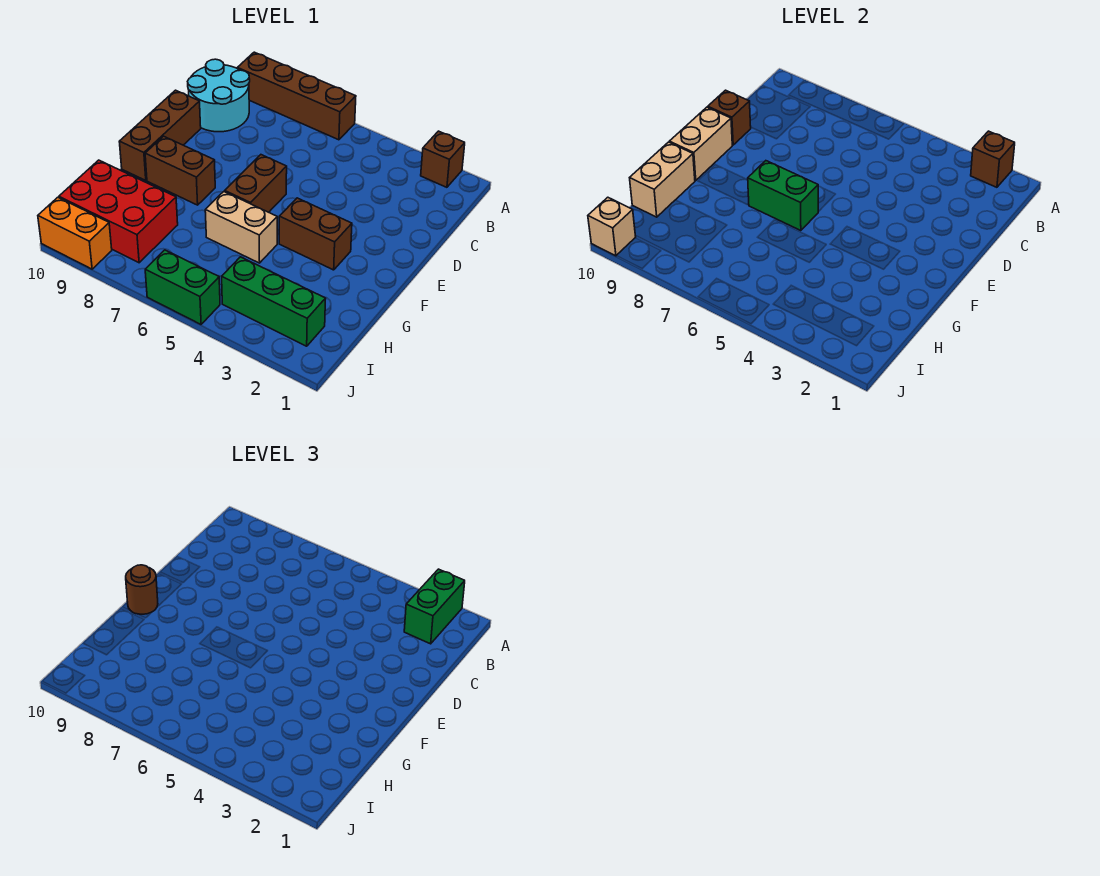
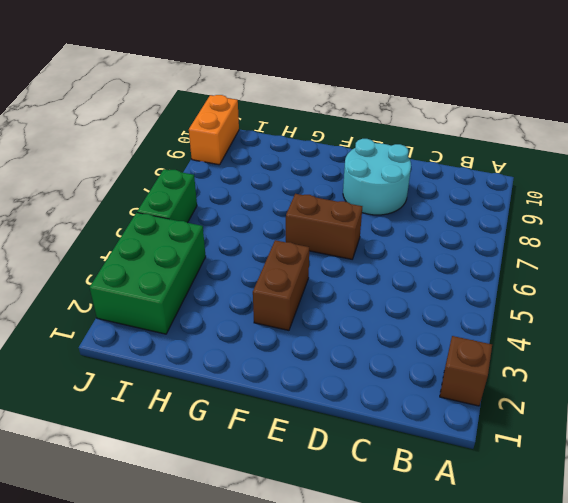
cyan 2x2 round brick [343,139,411,215] -> cyan 2x2 round brick moved to [188,59,250,132]
green 2x3 brick [90,213,206,334] -> green 1x3 brick [222,257,326,346]
none -> brown 1x4 brick [237,52,356,140]
none -> brown 1x3 brick [119,90,201,180]
none -> brown 1x2 brick [145,136,215,205]

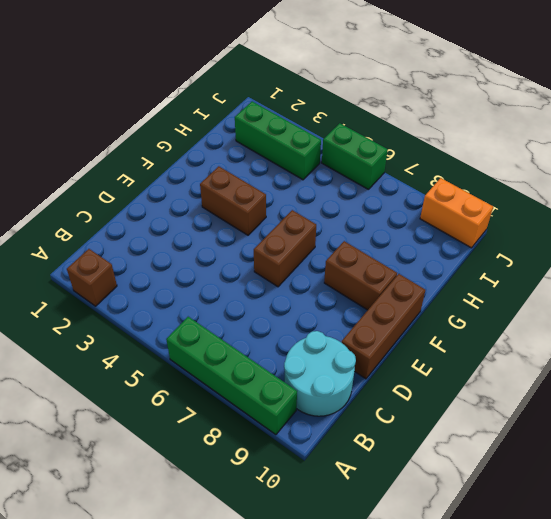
green 1x4 brick [166,317,297,435] -> brown 1x4 brick [237,52,356,140]
none -> tan 1x2 brick [205,192,277,263]
none -> red 2x3 brick [59,160,178,263]
none -> brown 1x1 brick [971,131,1015,187]

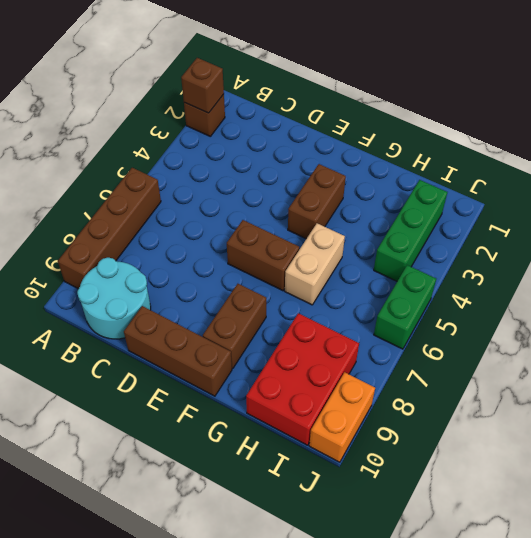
none -> brown 1x1 brick [708,90,751,145]
none -> tan 1x2 brick [669,107,732,180]
none -> green 1x2 brick [748,161,818,231]

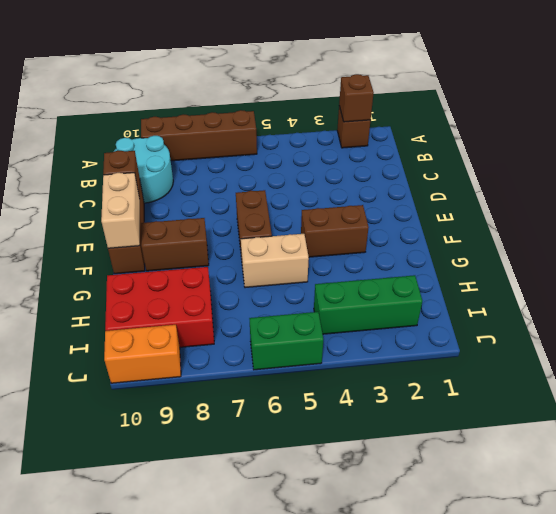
none -> green 1x2 brick [748,161,818,231]
none -> tan 1x2 brick [630,142,695,217]
none -> tan 1x1 brick [588,197,636,256]

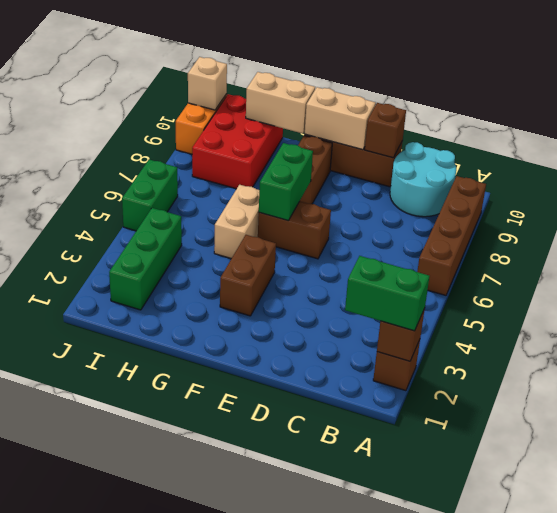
none -> brown 1x1 round brick [126,565,158,614]

